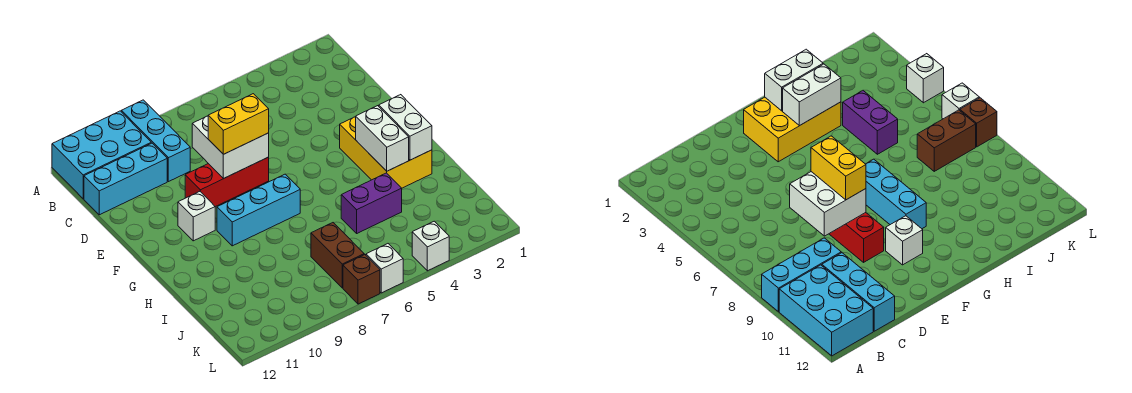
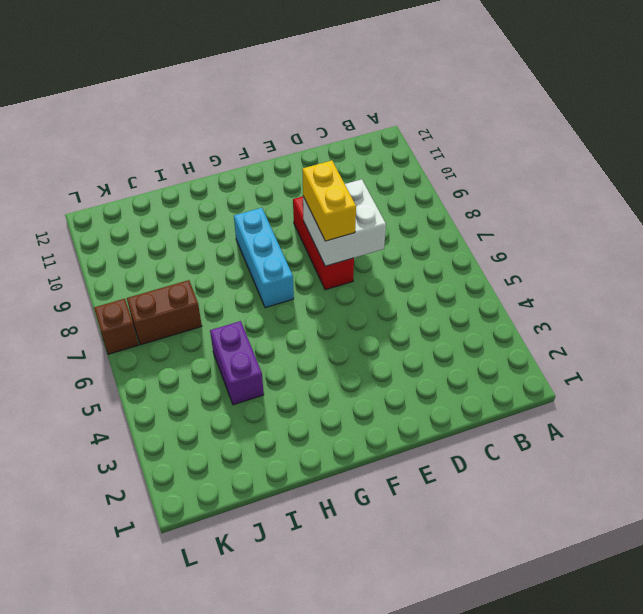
none -> cyan 1x3 brick [121,100,190,182]
none -> cyan 2x3 brick [52,111,151,199]
none -> cyan 1x3 brick [84,143,167,215]

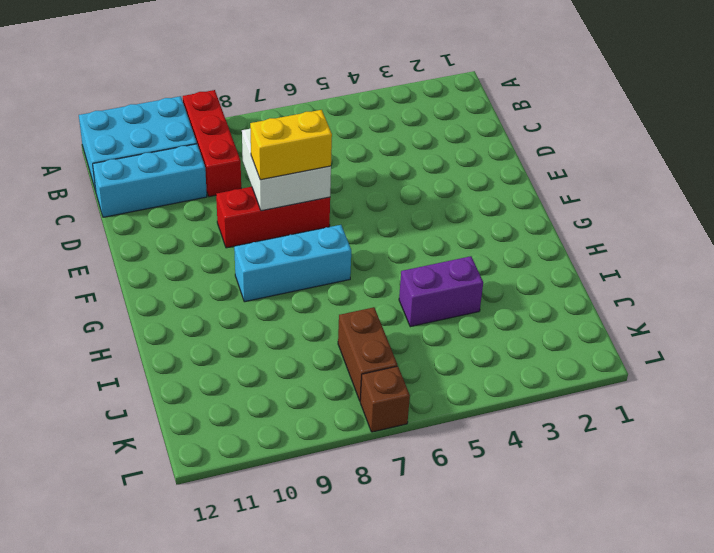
red 1x3 brick [183,90,241,197] -> cyan 1x3 brick [121,100,190,182]
none -> yellow 2x3 brick [340,117,432,188]
none -> white 1x1 brick [178,192,215,241]
none -> white 1x1 brick [412,221,449,271]

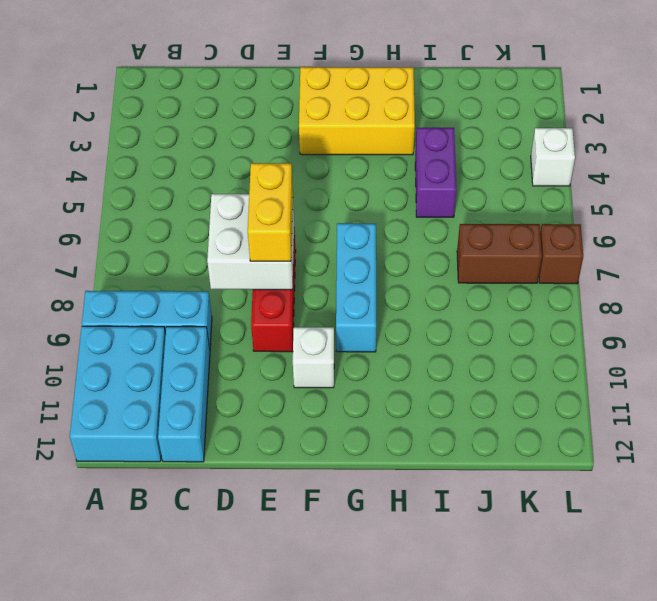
none -> white 1x1 brick [366,244,403,293]
none -> white 1x2 brick [379,95,432,160]
none -> white 1x2 brick [356,106,409,171]

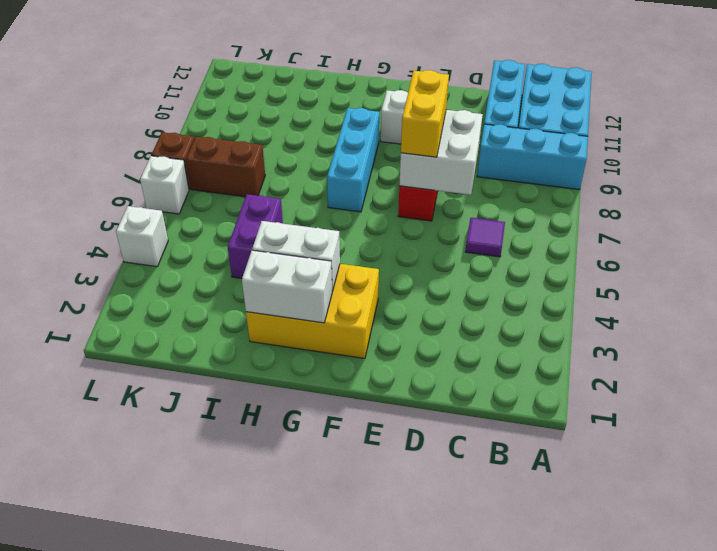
purple 1x1 tile [465,218,505,257] -> none

